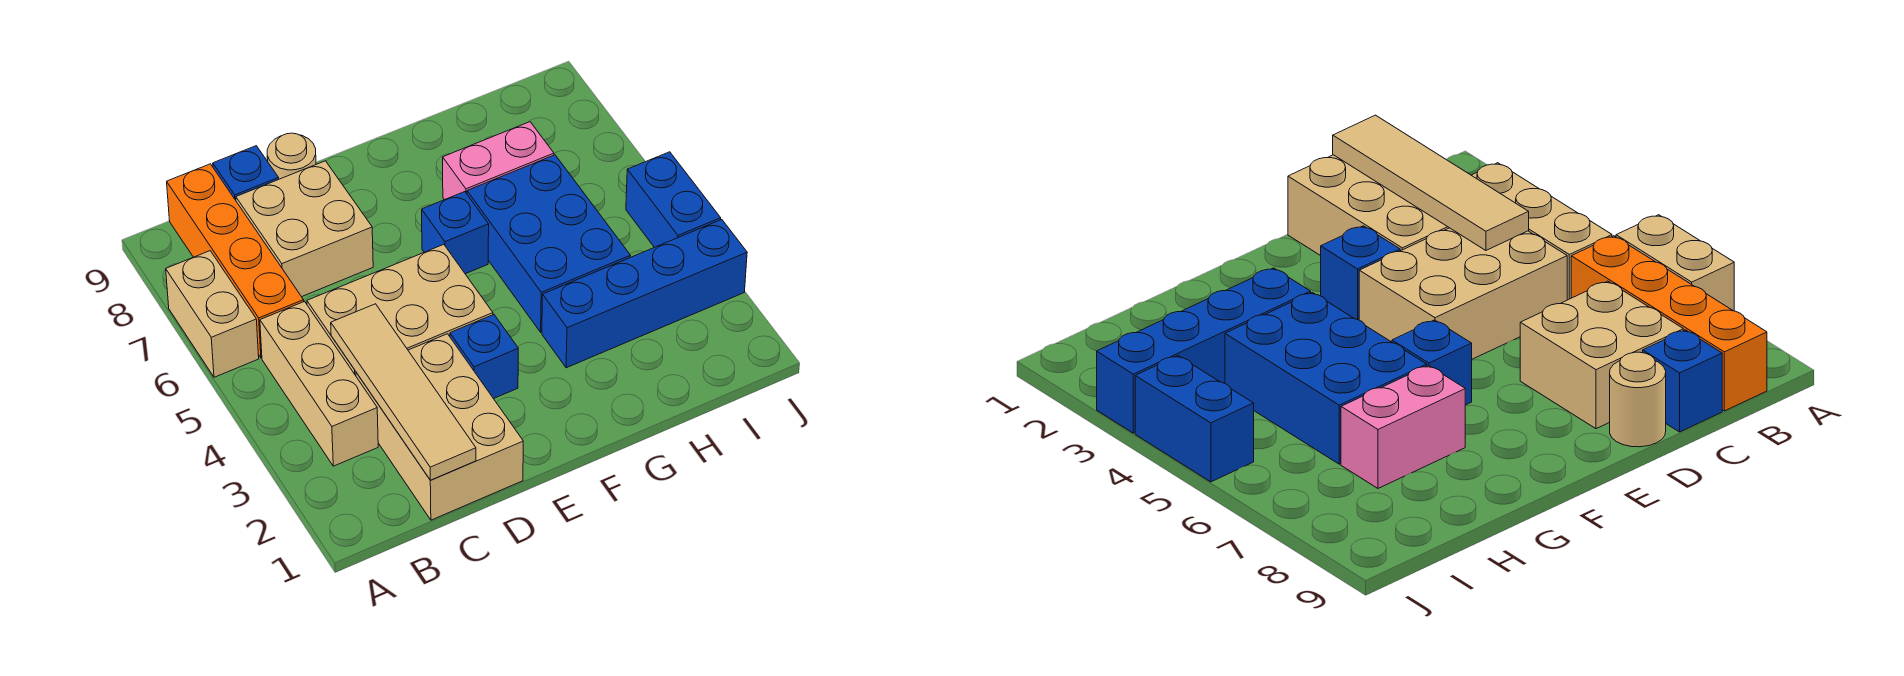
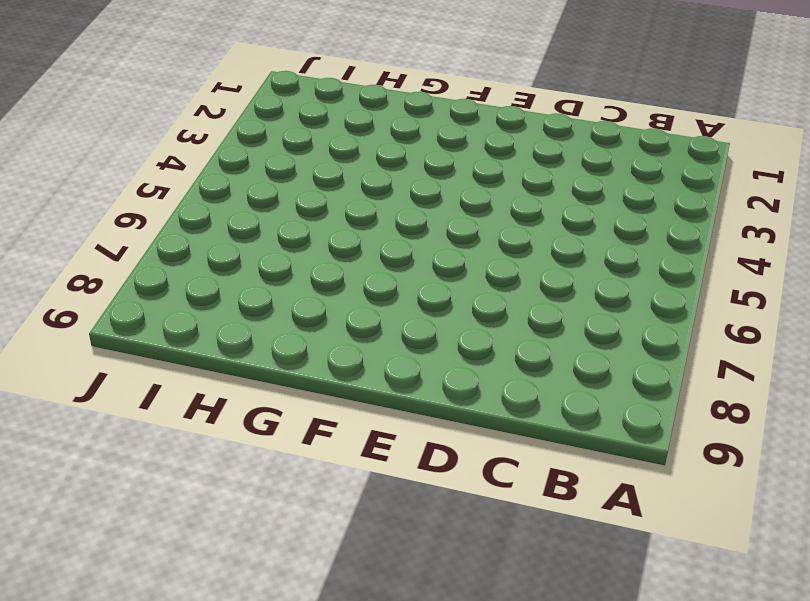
none -> tan 1x2 brick [166,251,259,377]
none -> tan 1x3 brick [260,301,378,466]
none -> orange 1x4 brick [167,164,304,358]

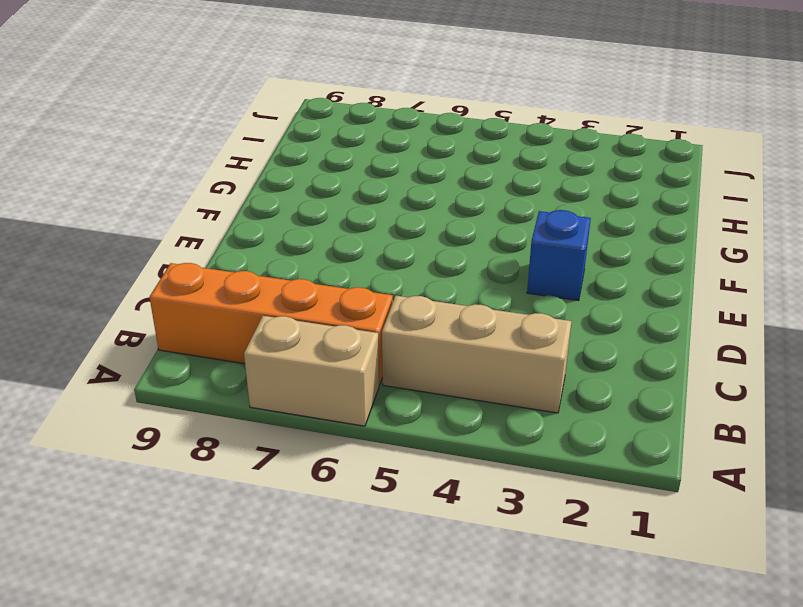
none -> tan 2x3 brick [356,334,523,520]
none -> tan 2x3 brick [307,244,493,376]
none -> tan 2x2 brick [236,161,373,297]

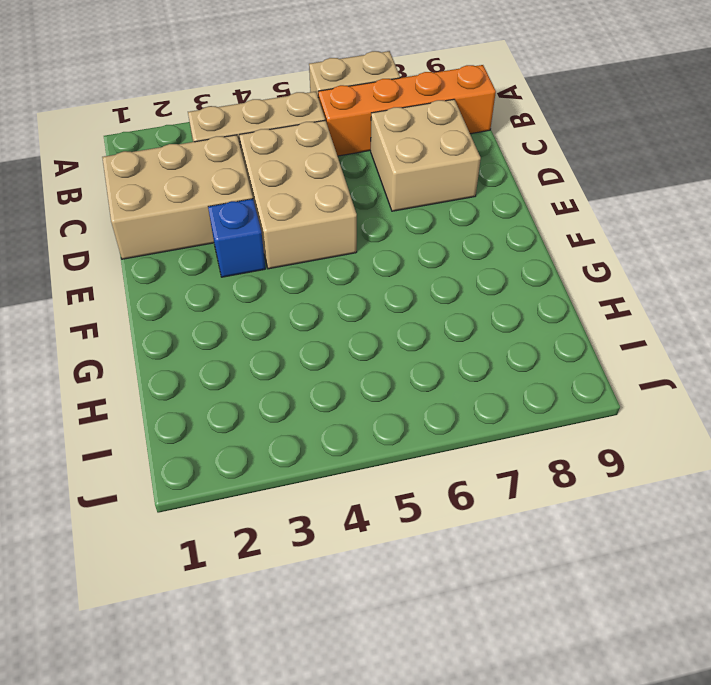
none -> blue 1x1 brick [213,146,279,200]
none -> tan 1x1 round brick [267,133,316,179]
none -> blue 1x1 brick [422,192,489,274]

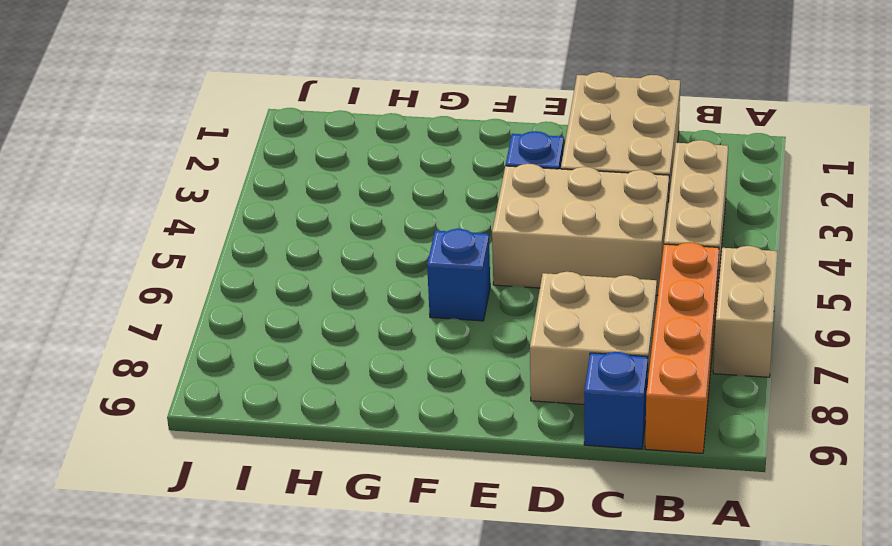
none -> tan 1x1 round brick [267,133,316,179]
none -> blue 1x4 brick [542,220,747,368]
none -> blue 2x3 brick [467,155,630,332]

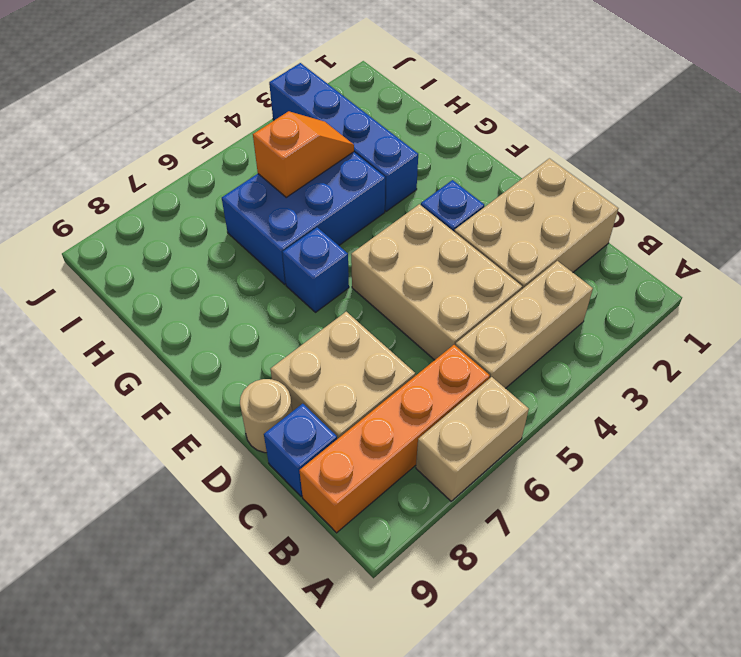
orange 1x2 slope [253,111,354,197] -> none
none -> pink 1x2 brick [443,122,554,200]
none -> blue 1x2 brick [626,152,721,247]
none -> tan 1x4 tile [331,304,476,480]

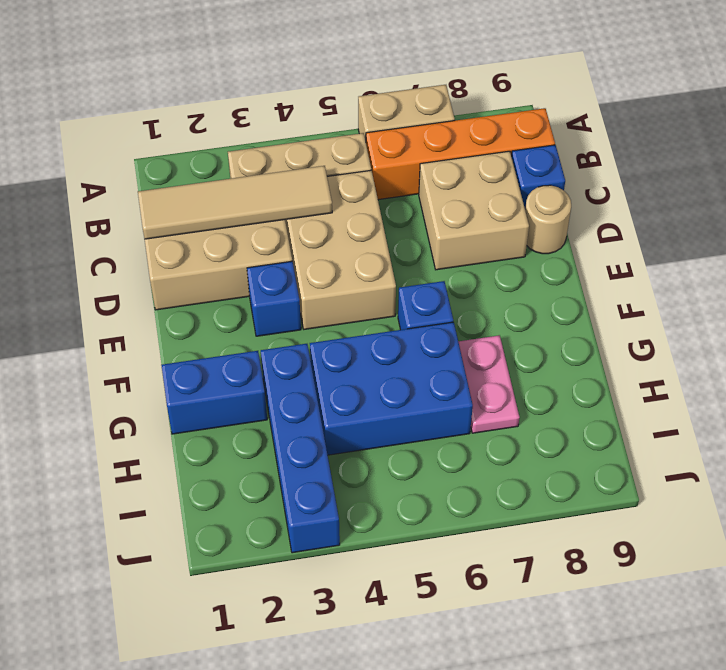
blue 1x2 brick [161,351,267,434] -> blue 1x2 brick moved to [626,152,721,247]
pink 1x2 plate [458,335,520,433] -> pink 1x2 brick [443,122,554,200]

